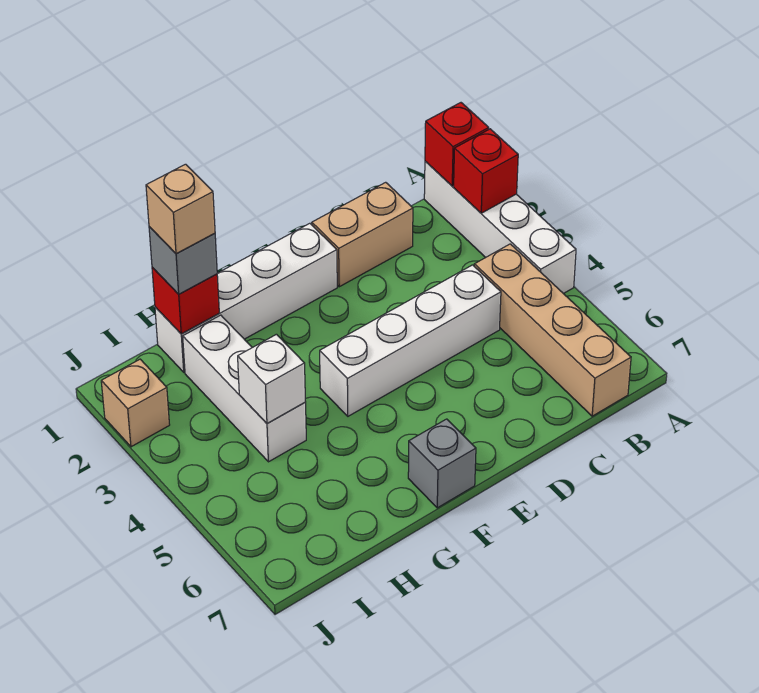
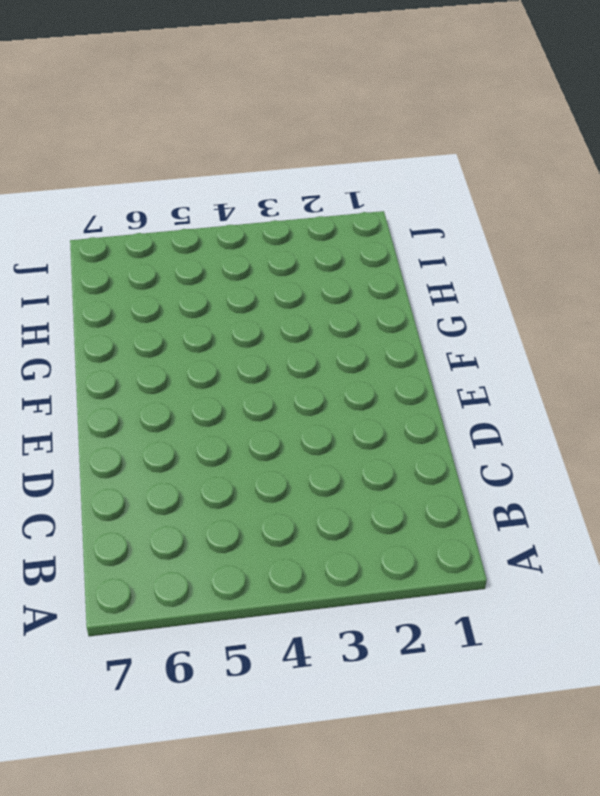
none -> white 1x4 brick [424,161,576,294]
none -> tan 1x4 brick [474,244,631,416]
none -> tan 1x2 brick [312,182,413,287]

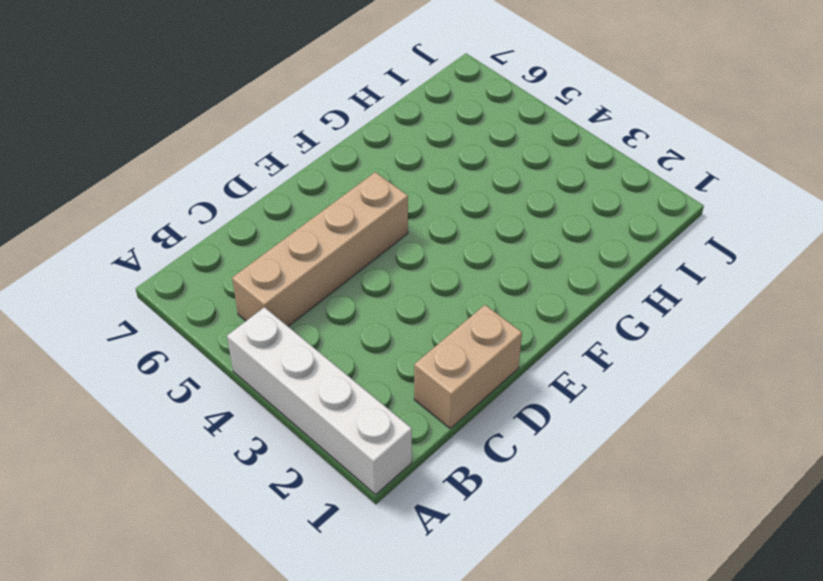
tan 1x4 brick [232,172,408,326] -> tan 1x4 brick turned to [474,244,631,416]
none -> white 1x4 brick [320,265,501,416]
none -> white 1x4 brick [155,223,337,372]
none -> grey 1x1 brick [408,419,476,508]

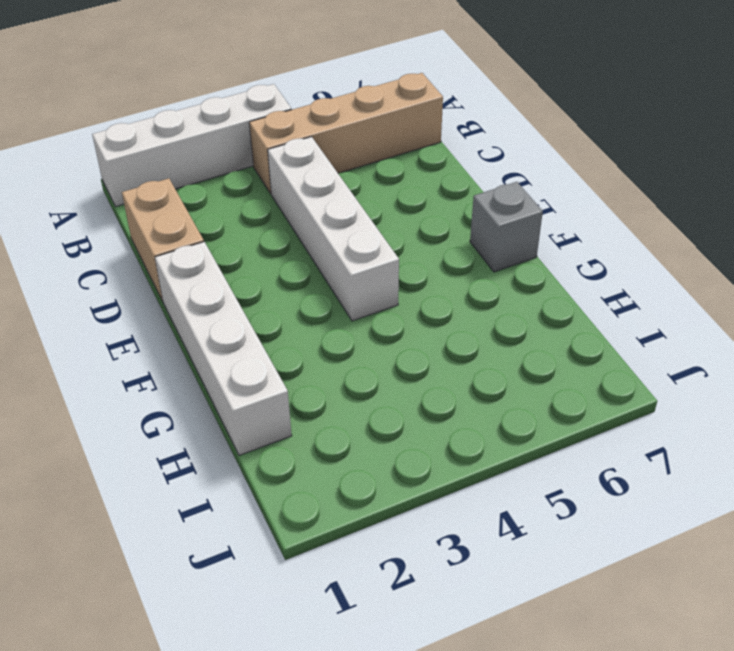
none -> white 1x3 brick [183,315,306,462]
none -> tan 1x1 brick [101,359,170,447]
none -> red 1x1 brick [425,103,489,186]

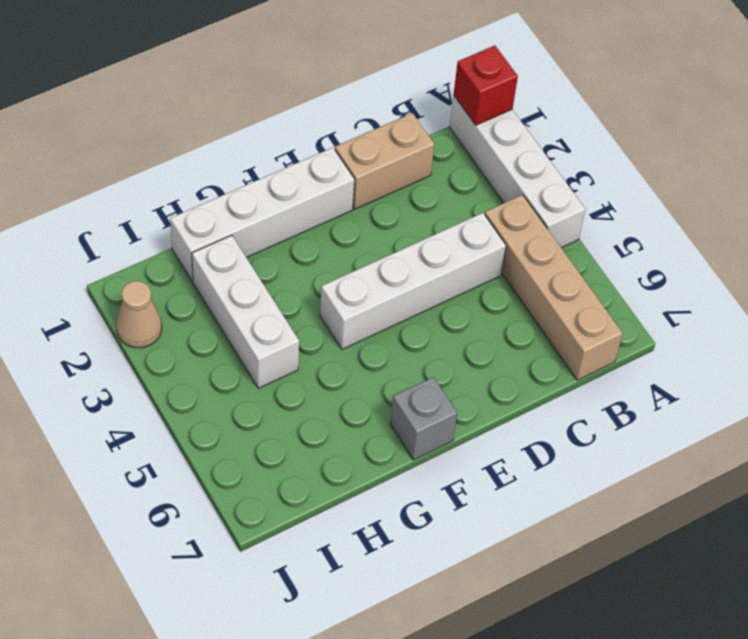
tan 1x1 cone [116,281,162,348] -> tan 1x1 brick [101,359,170,447]
none -> red 1x1 brick [454,129,518,213]
none -> red 1x1 brick [152,267,219,334]
none -> white 1x1 brick [238,334,306,423]

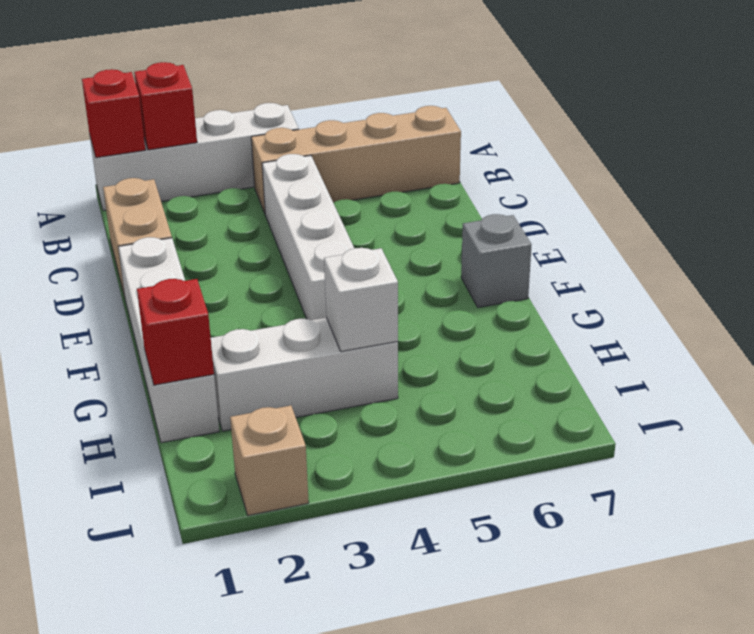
none -> grey 1x1 brick [149,227,217,294]
none -> tan 1x1 brick [146,164,215,254]

